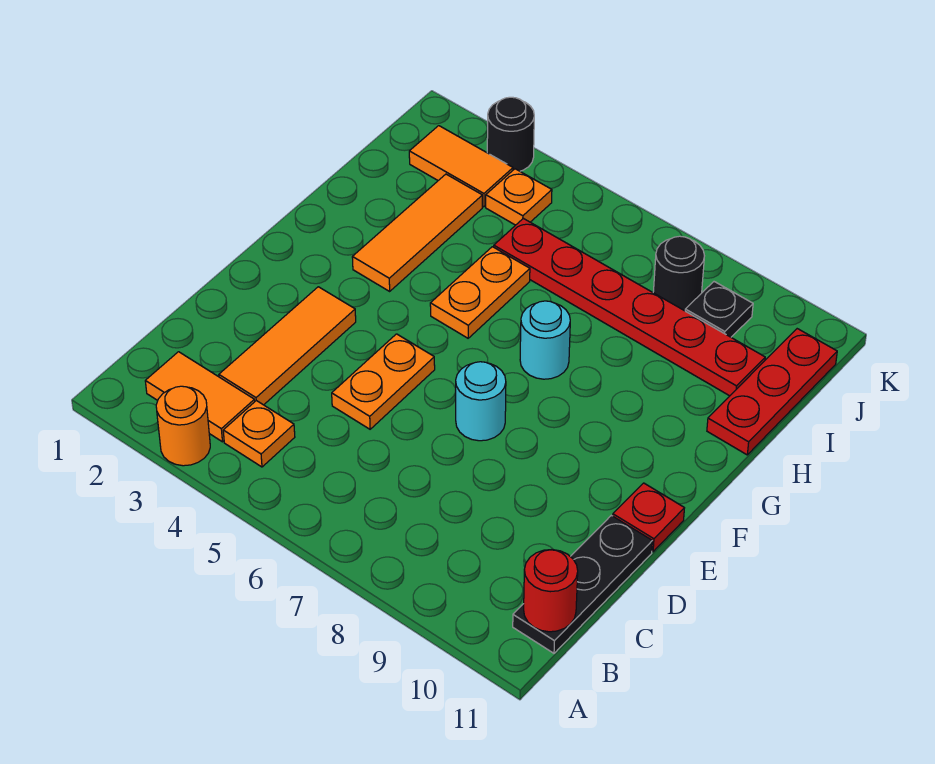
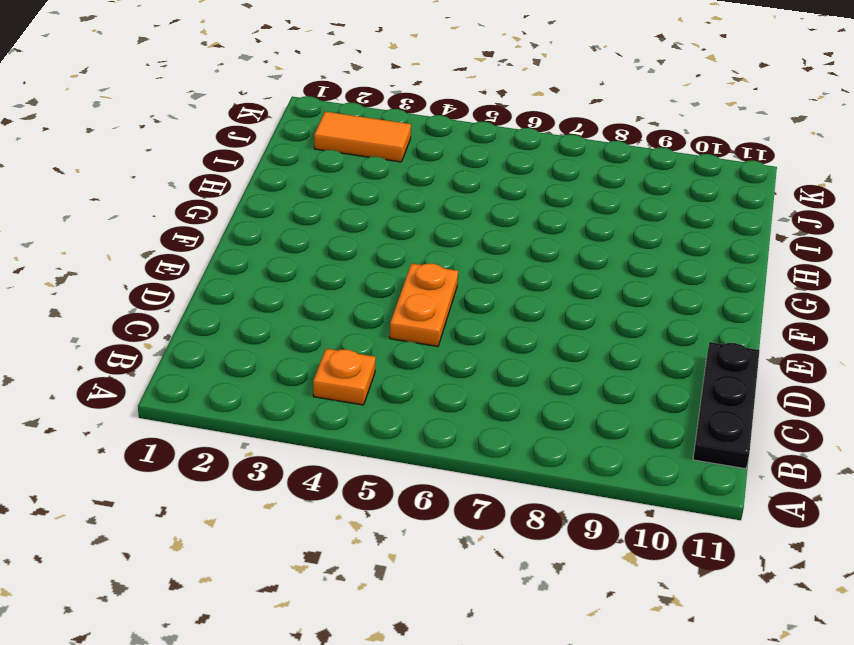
none -> orange 1x1 round brick [156,386,210,466]
none -> orange 1x2 tile [145,352,255,442]
none -> orange 1x3 tile [219,287,356,405]

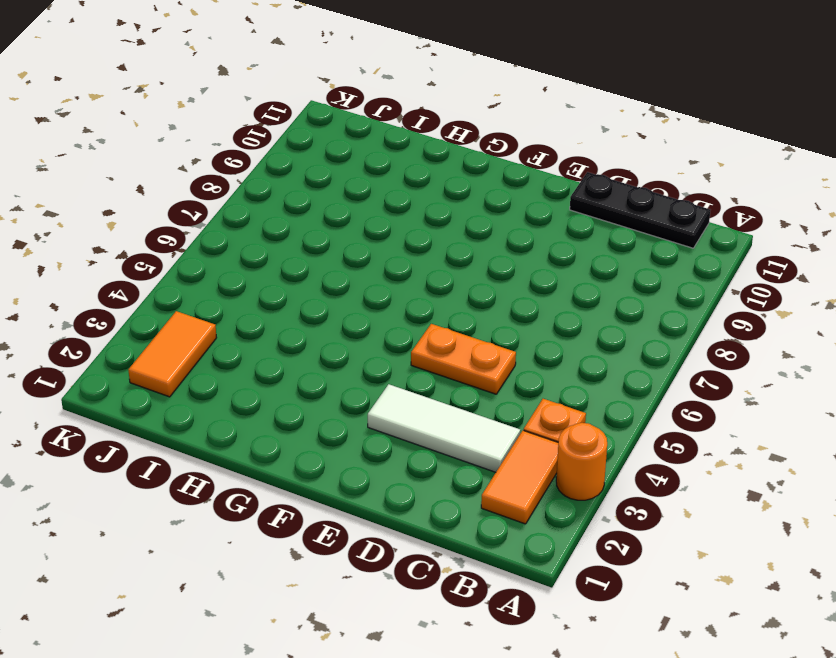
white 1x3 tile [368,384,520,472] -> orange 1x3 tile [219,287,356,405]
none -> cyan 1x1 round brick [456,362,506,441]
none -> red 1x1 plate [613,483,684,552]
none -> orange 1x3 tile [352,174,482,291]

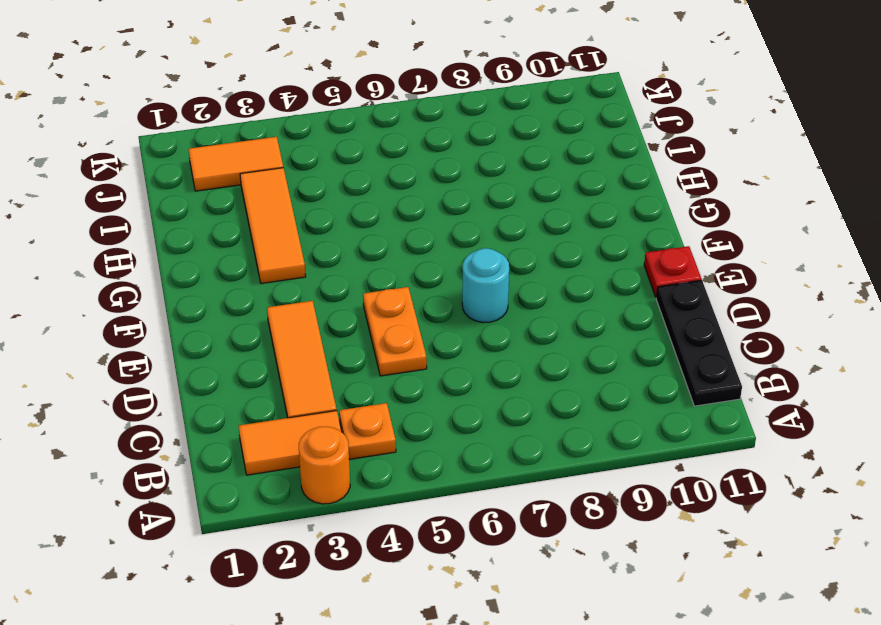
none -> orange 1x2 plate [430,247,530,338]
none -> cyan 1x1 round brick [520,301,570,379]
none -> red 1x3 plate [707,329,837,455]

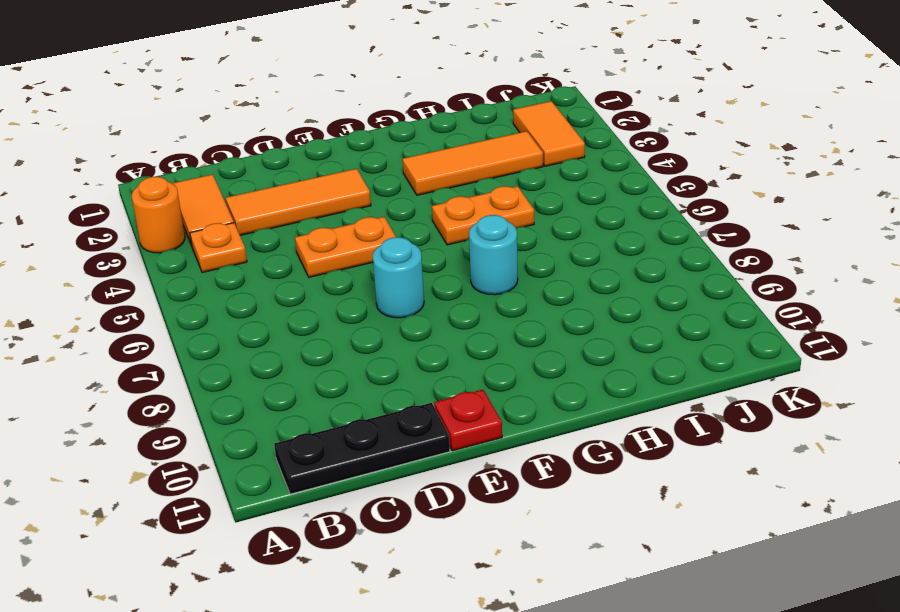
none -> red 1x3 plate [707,329,837,455]
none -> red 1x6 plate [494,218,765,396]
none -> orange 1x1 plate [486,169,552,225]

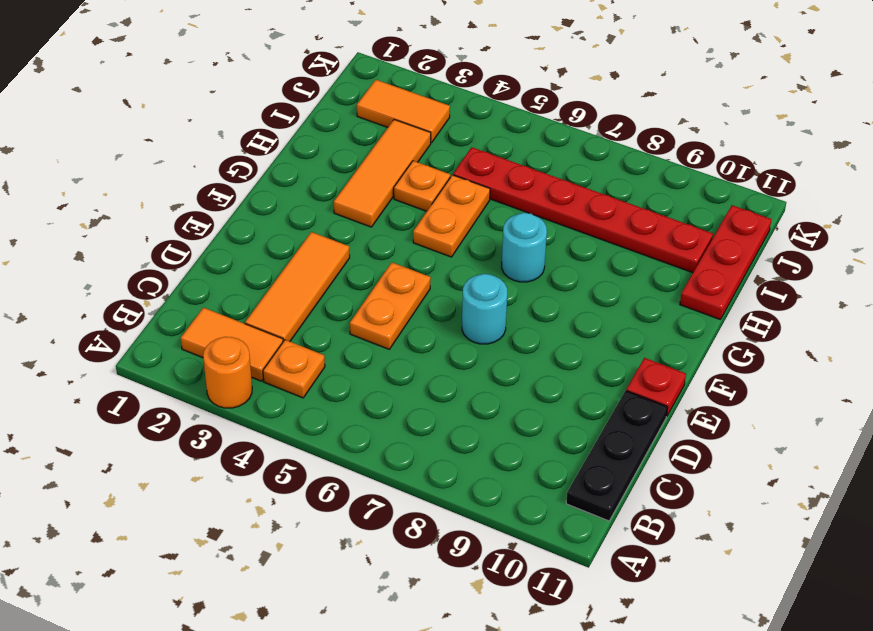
orange 1x1 plate [394,161,450,211] -> orange 1x1 plate moved to [486,169,552,225]
none -> black 1x1 round brick [653,236,704,311]
none -> black 1x1 plate [685,282,753,337]
none -> black 1x1 round brick [487,97,534,171]

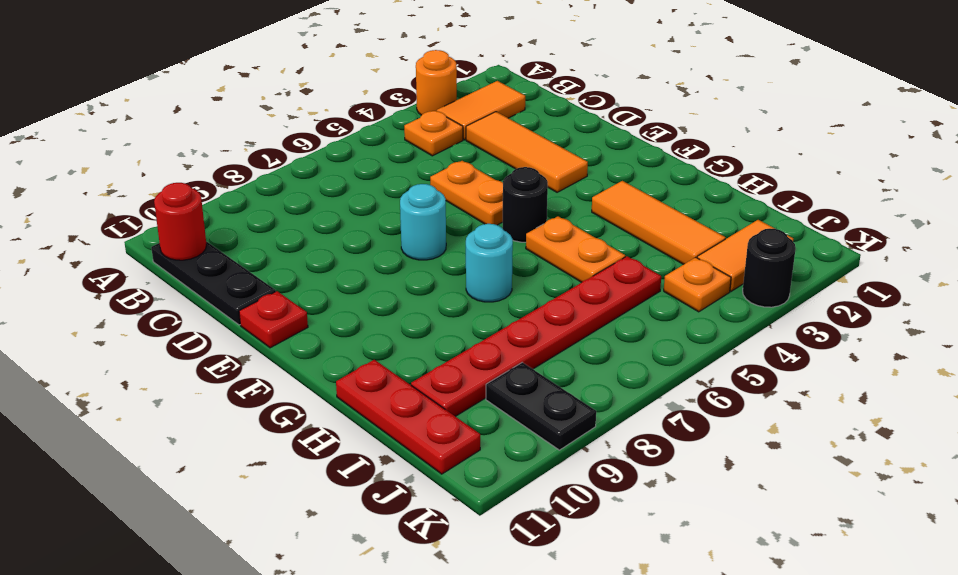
black 1x1 round brick [503,167,548,242] -> black 1x1 round brick moved to [653,236,704,311]
black 1x2 plate [486,362,596,450] -> black 1x1 plate [685,282,753,337]

